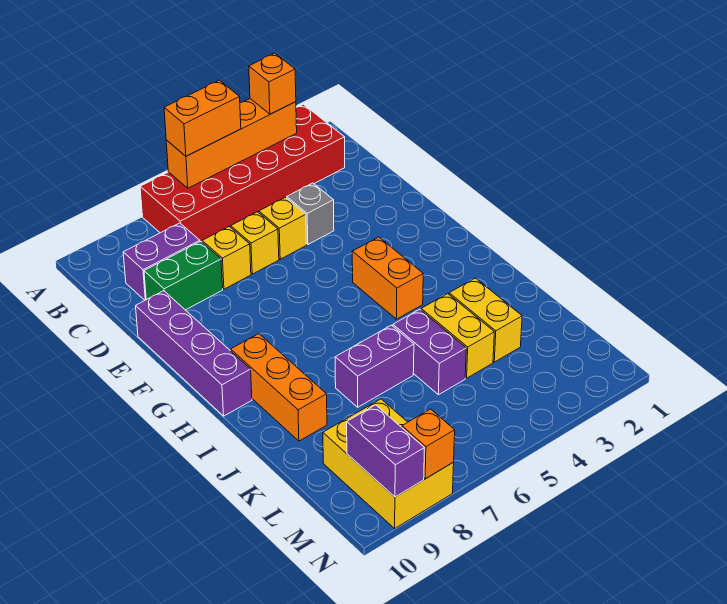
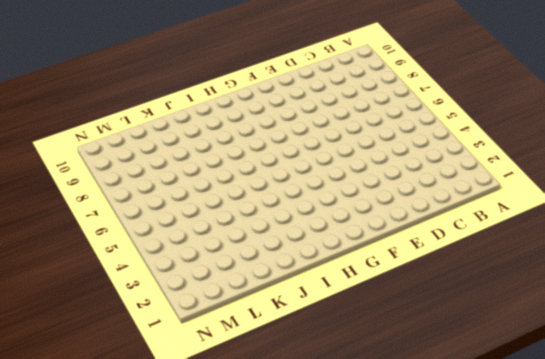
none -> red 2x6 brick [140,104,345,242]
none -> purple 1x2 brick [123,223,200,300]
none -> grey 1x1 brick [287,183,334,244]

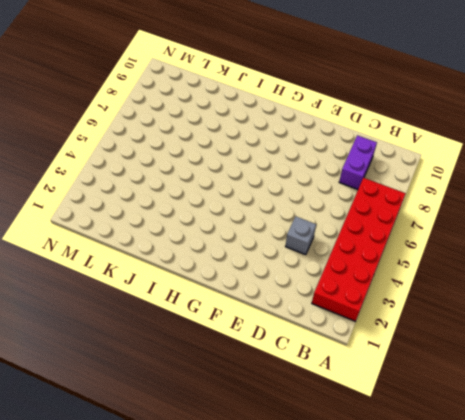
none -> yellow 1x1 brick [259,197,307,259]
none -> yellow 1x1 brick [231,212,279,274]
none -> yellow 1x1 brick [202,226,251,289]

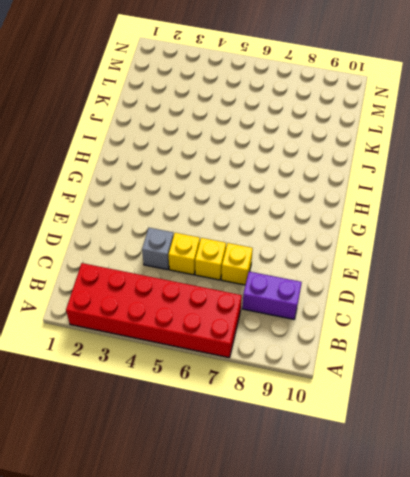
none -> green 1x2 brick [144,241,223,310]
none -> purple 1x4 brick [136,291,252,416]
none -> orange 1x2 brick [352,237,423,319]

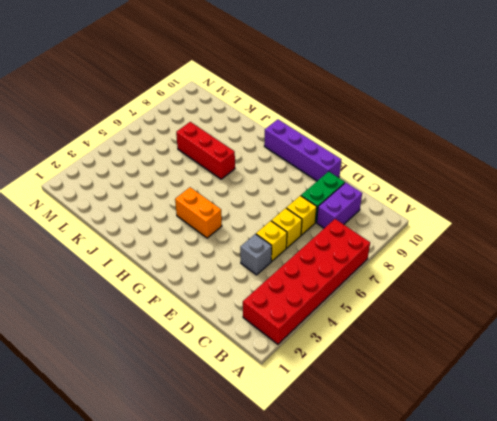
red 1x3 brick [176,122,235,179] -> purple 1x2 brick [335,325,414,407]
none -> orange 1x3 brick [231,334,327,441]
none -> yellow 1x2 brick [449,278,522,362]
none -> yellow 1x2 brick [421,294,494,378]

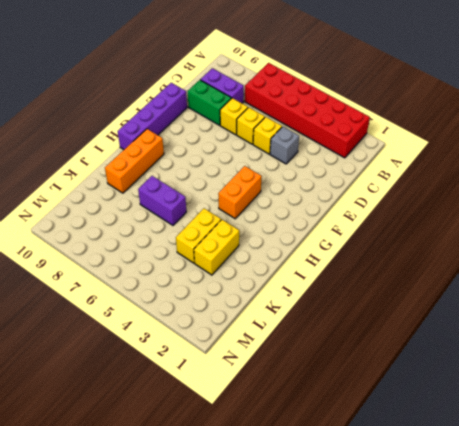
none -> purple 1x2 brick [393,309,466,395]
none -> yellow 2x3 brick [323,399,454,528]
none -> orange 1x4 brick [166,99,297,188]

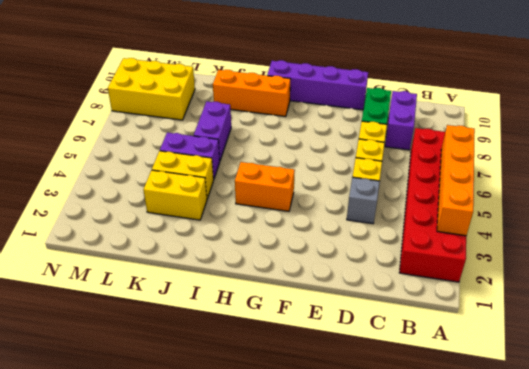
none -> purple 1x2 brick [347,405,424,497]
none -> orange 1x1 brick [402,409,455,479]
none -> orange 1x1 brick [249,53,296,114]

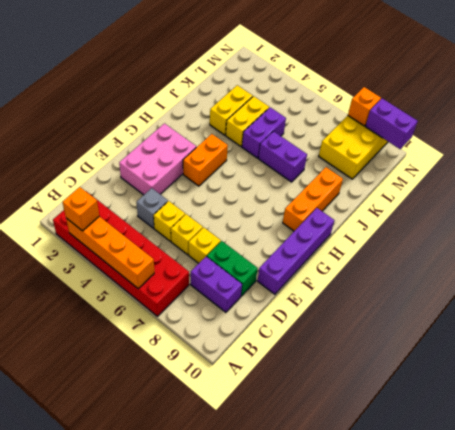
pink 2x3 brick [119,123,196,195] -> none
purple 1x2 brick [365,99,418,149] -> purple 1x2 brick turned to [347,405,424,497]
none -> orange 1x2 brick [164,80,241,156]

